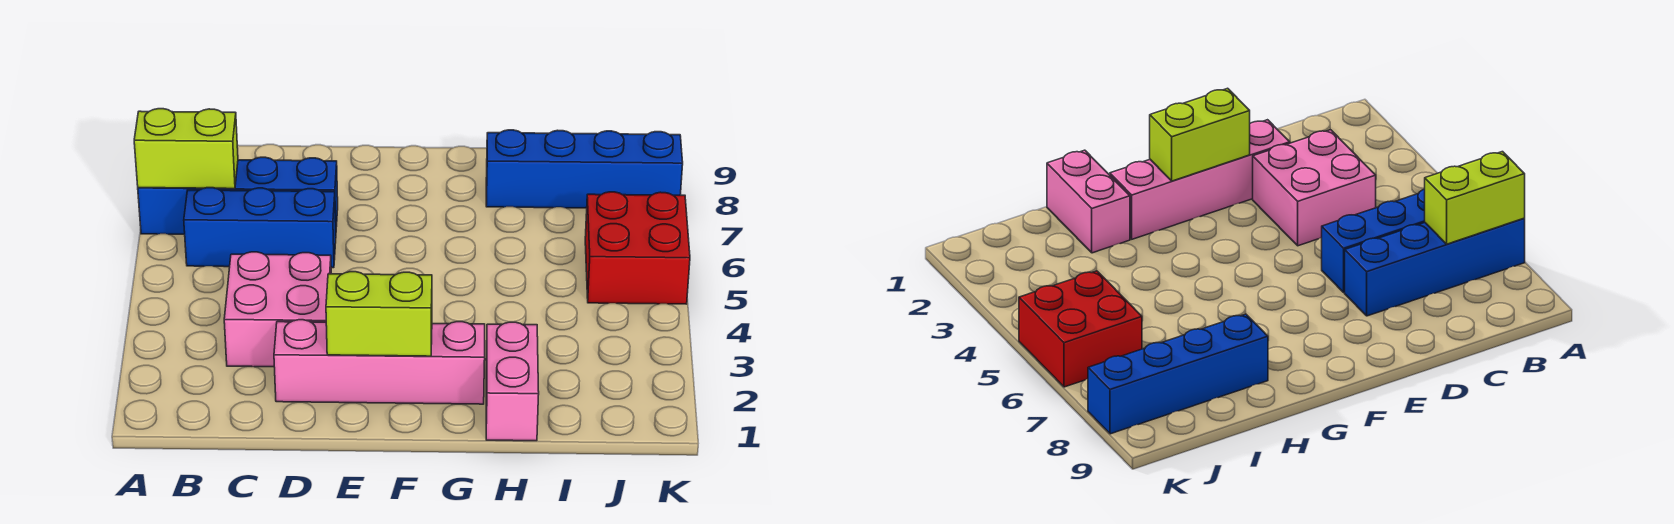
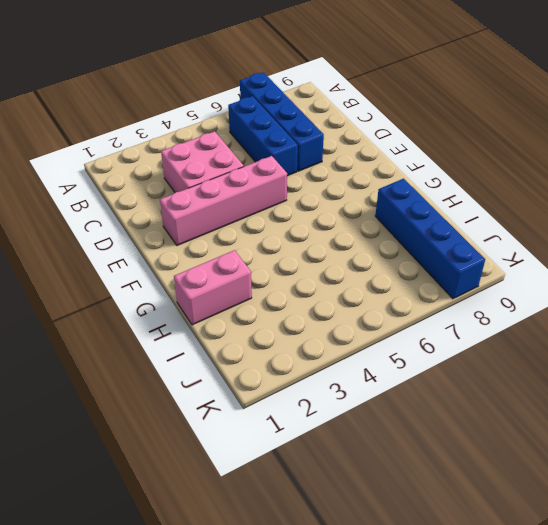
pink 1x4 brick [160,156,287,245] -> pink 1x4 brick turned to [274,320,485,404]
none -> red 2x2 brick [585,192,690,304]
none -> lime 1x2 brick [134,109,238,189]

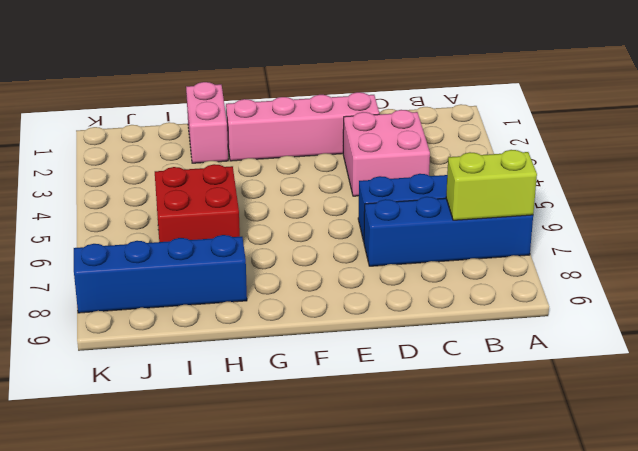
red 2x2 brick [155,164,240,242] -> red 2x2 brick moved to [585,192,690,304]
none -> lime 1x2 brick [326,272,432,356]

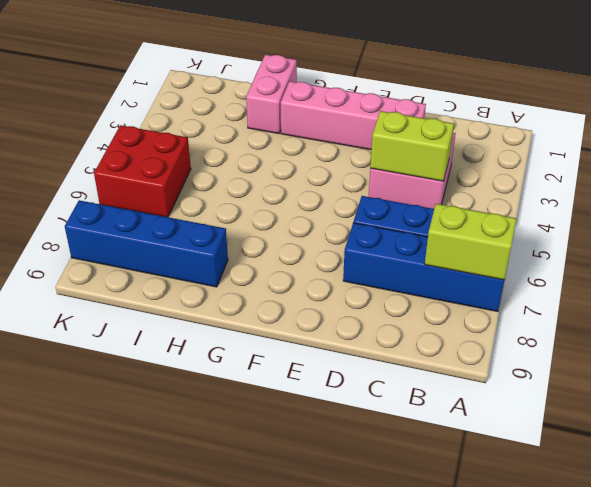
lime 1x2 brick [370,111,454,181] -> lime 1x2 brick moved to [326,272,432,356]

